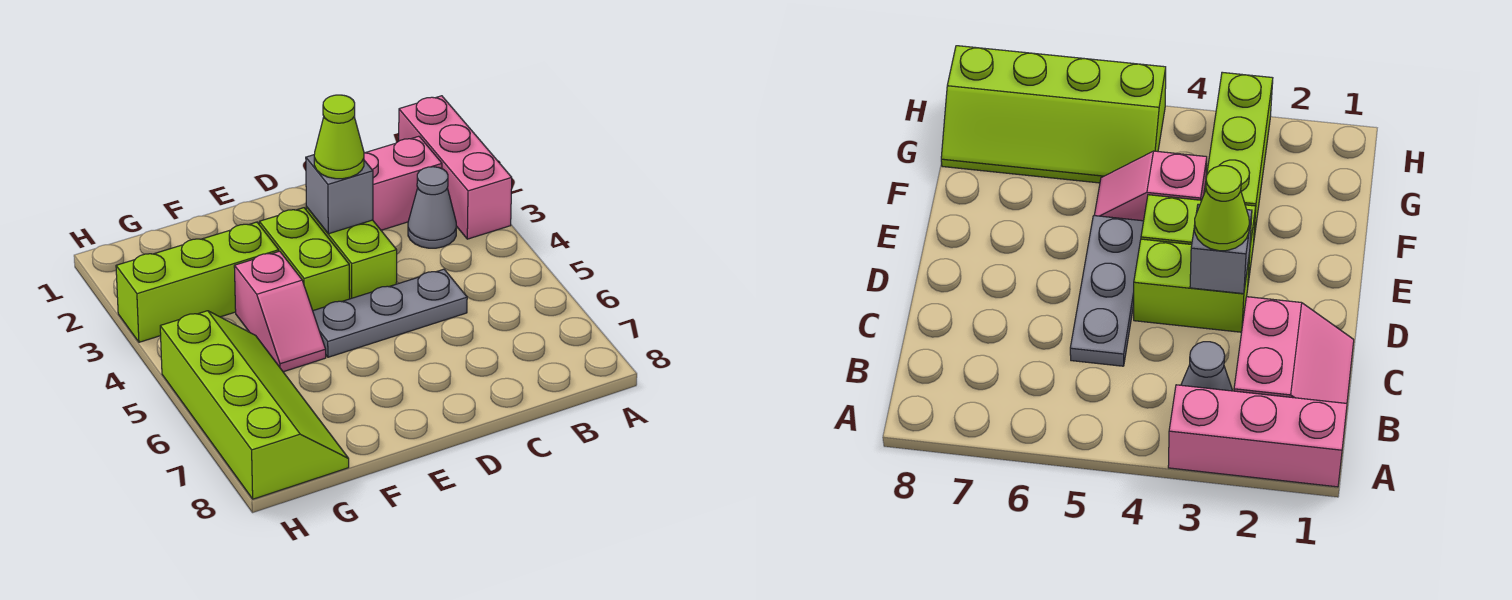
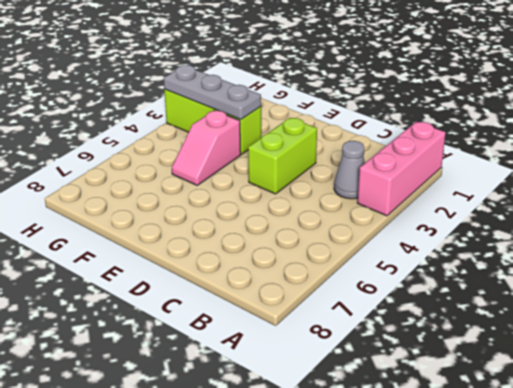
grey 1x3 plate [164,65,261,120] -> grey 1x3 plate moved to [313,269,467,357]
none -> pink 2x2 slope [364,136,442,230]
none -> lime 1x2 brick [259,208,350,310]

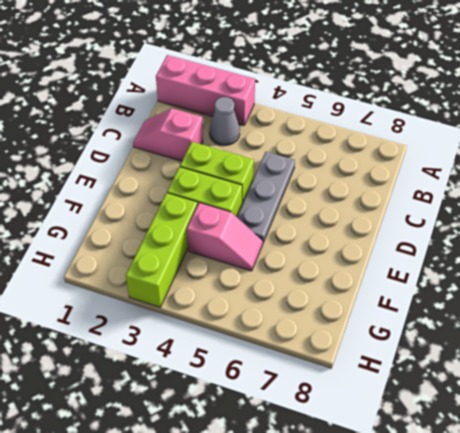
pink 1x2 slope [133,108,203,161] -> pink 2x2 slope [364,136,442,230]
none -> lime 2x4 slope [160,311,349,499]
none -> grey 1x1 brick [306,155,373,234]

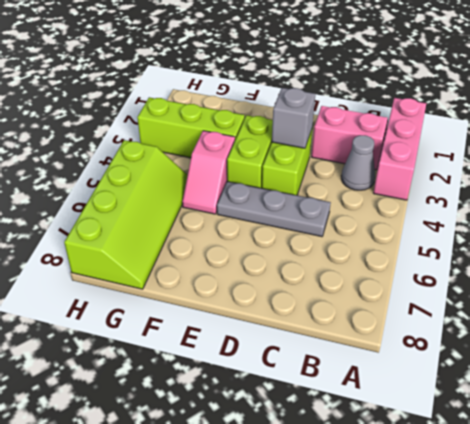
none -> lime 1x1 cone [314,95,364,179]

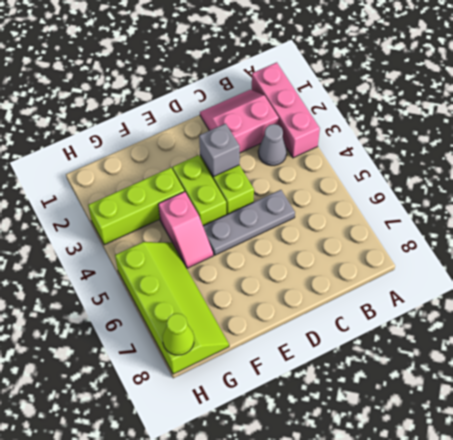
lime 1x1 cone [163,313,194,355] -> lime 1x1 cone moved to [314,95,364,179]

